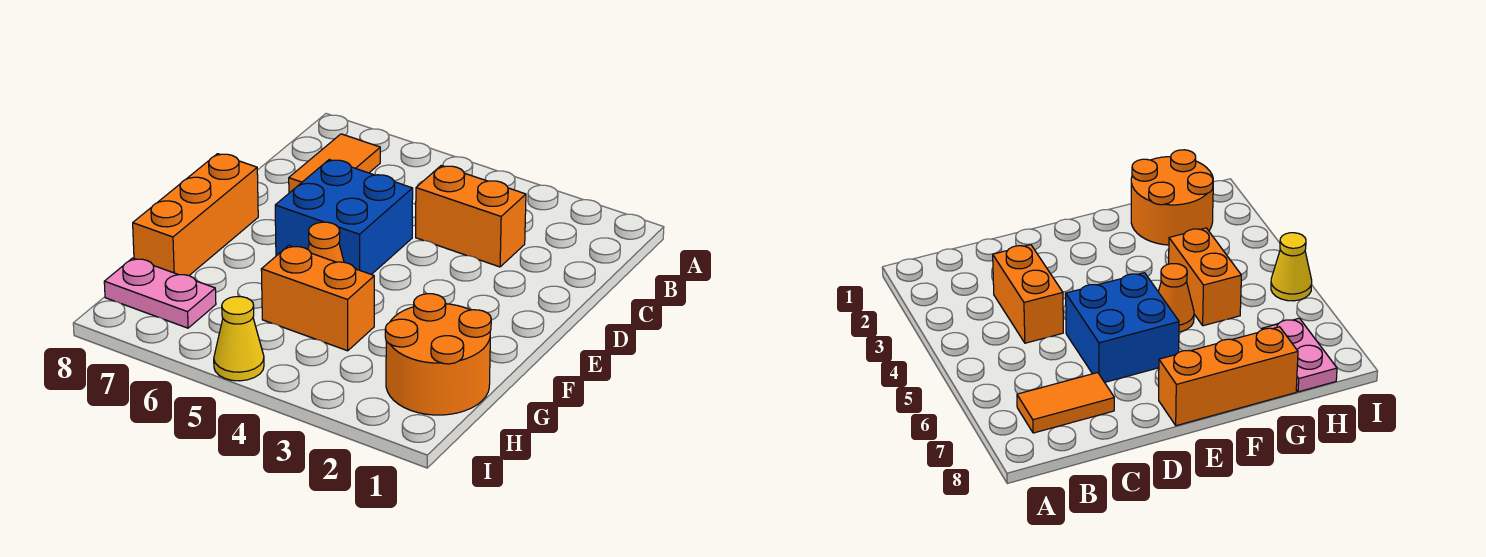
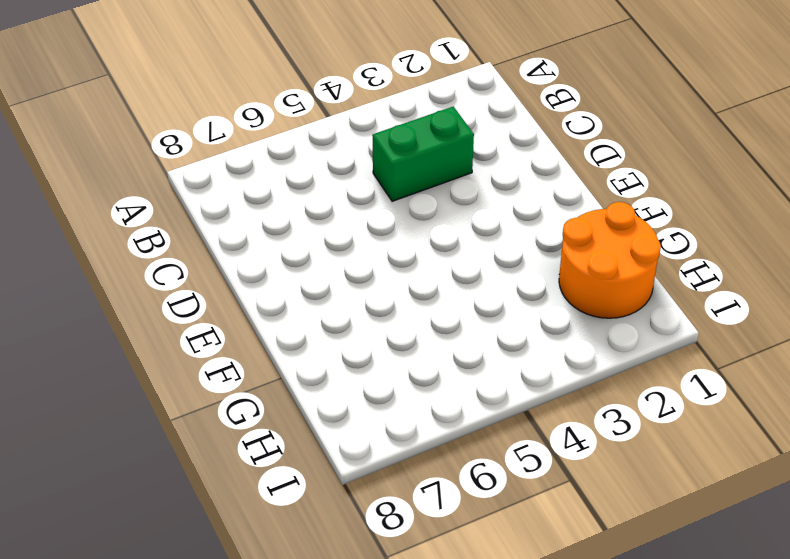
green 1x2 brick [372,107,474,201] -> orange 1x2 brick [416,166,526,267]
none -> orange 1x2 tile [289,134,380,193]
none -> blue 2x2 brick [275,160,413,275]

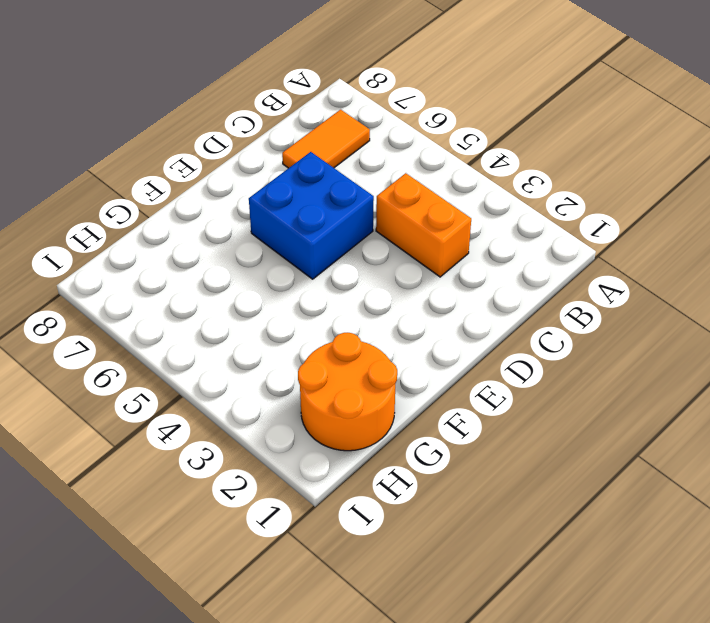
none -> orange 1x3 brick [133,154,258,276]
none -> orange 1x1 cone [308,222,344,262]

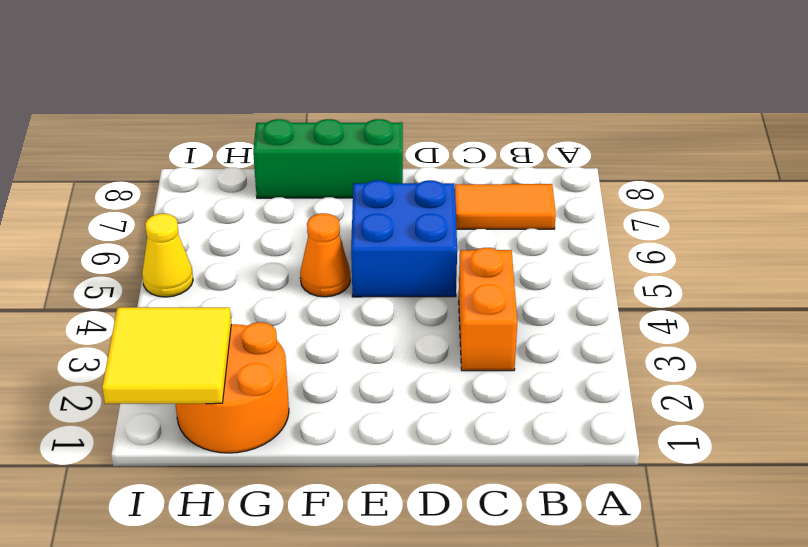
green 1x3 brick [253,119,403,198] -> orange 1x3 brick [133,154,258,276]
yellow 2x2 tile [102,307,231,404] -> none
none -> orange 1x2 brick [261,245,374,351]
none -> pink 1x2 plate [104,258,216,328]

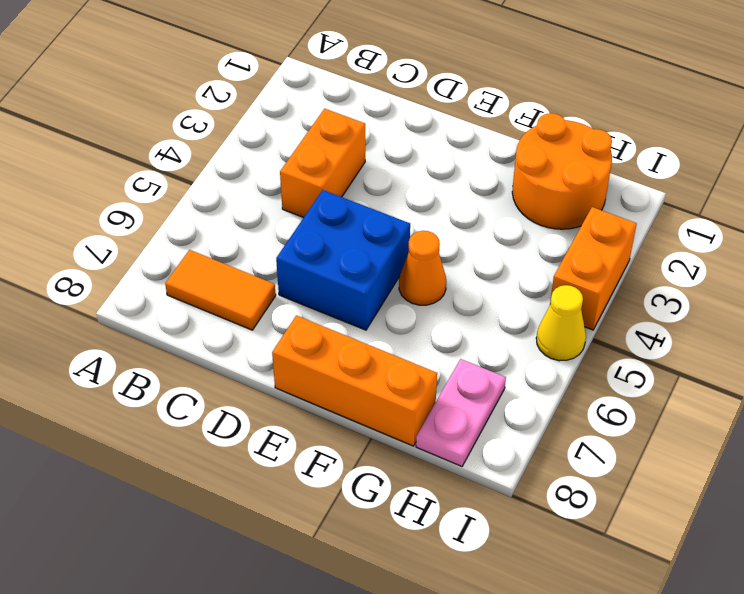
orange 1x2 brick [550,207,637,330] -> orange 1x2 brick moved to [261,245,374,351]

